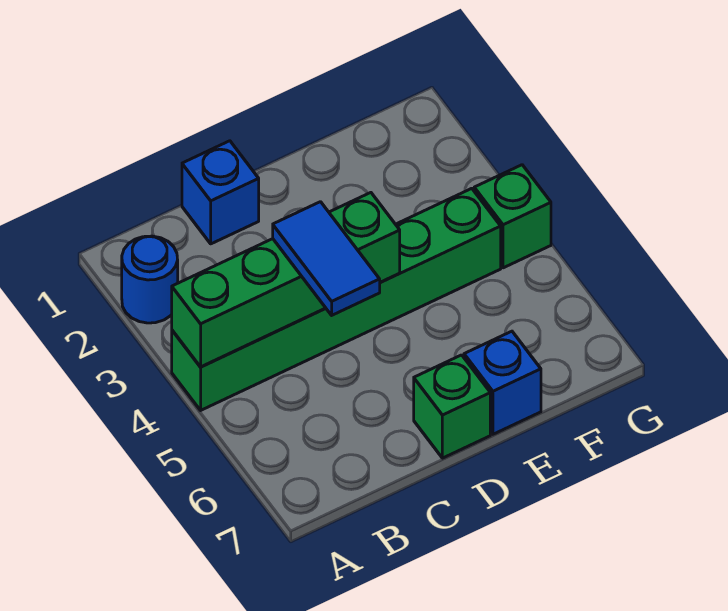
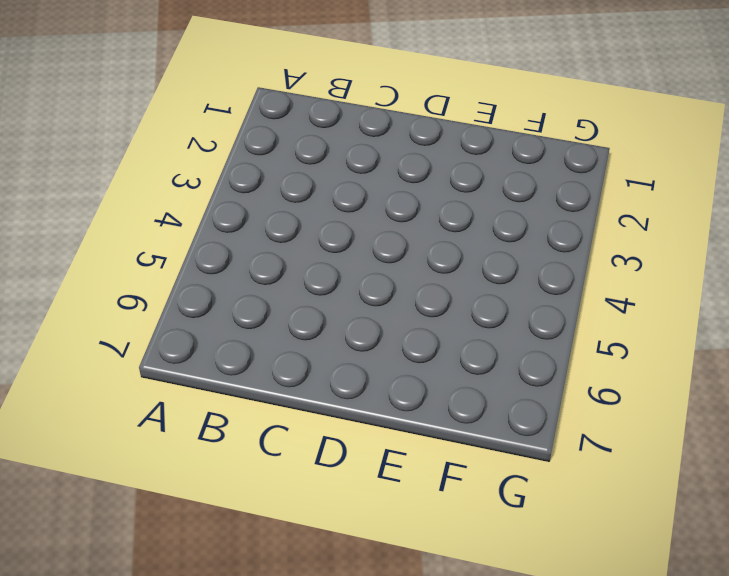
none -> blue 1x1 round brick [122,236,178,323]
none -> green 1x6 brick [172,188,501,410]

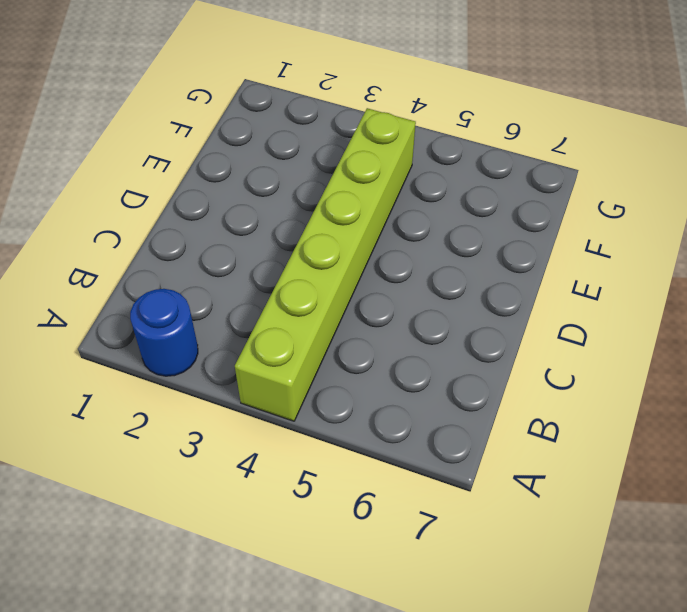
lime 1x6 brick [235,108,416,421] -> green 1x6 brick [172,188,501,410]
none -> blue 1x1 brick [182,141,259,244]
none -> green 1x1 brick [414,355,490,458]

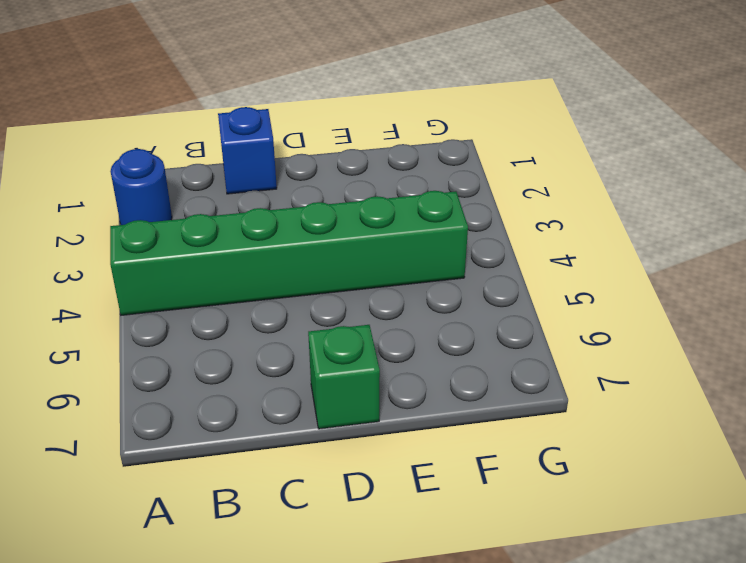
none -> blue 1x1 brick [464,331,541,434]
none -> green 1x1 brick [474,165,551,268]

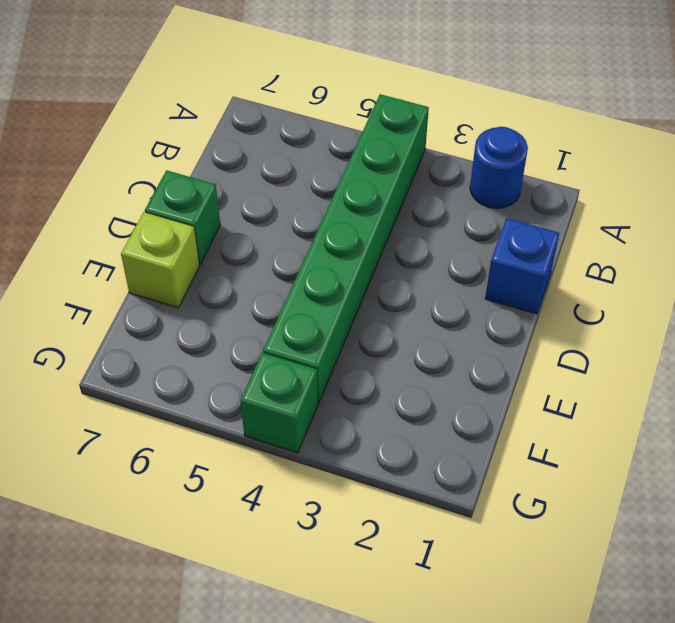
lime 1x1 brick [121,212,199,308] -> blue 1x1 brick [464,331,541,434]
none -> green 1x4 brick [172,193,400,367]
none -> blue 1x2 tile [273,202,380,315]

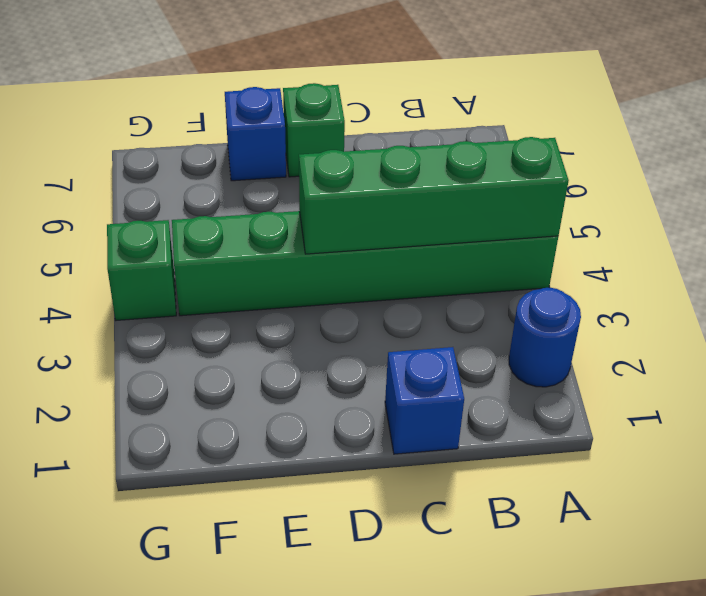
none -> blue 1x2 tile [273,202,380,315]

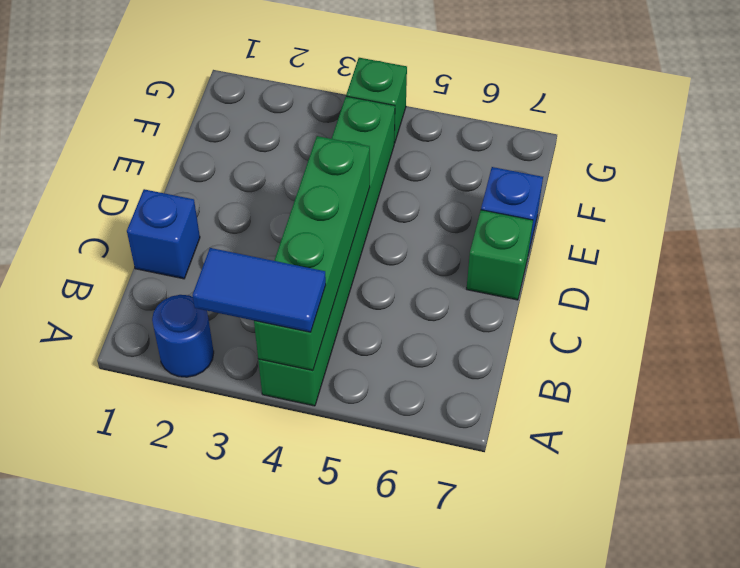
blue 1x2 tile [192,248,326,332] -> blue 1x2 tile moved to [273,202,380,315]

